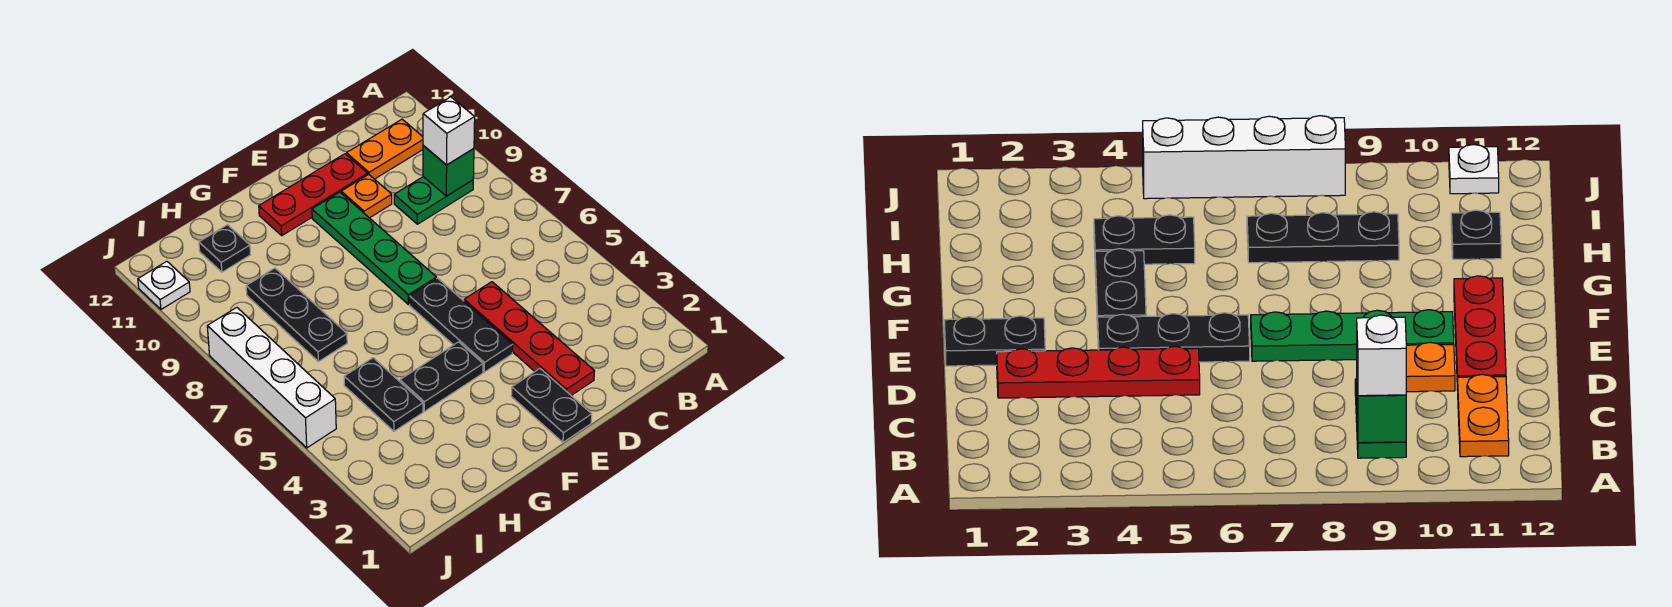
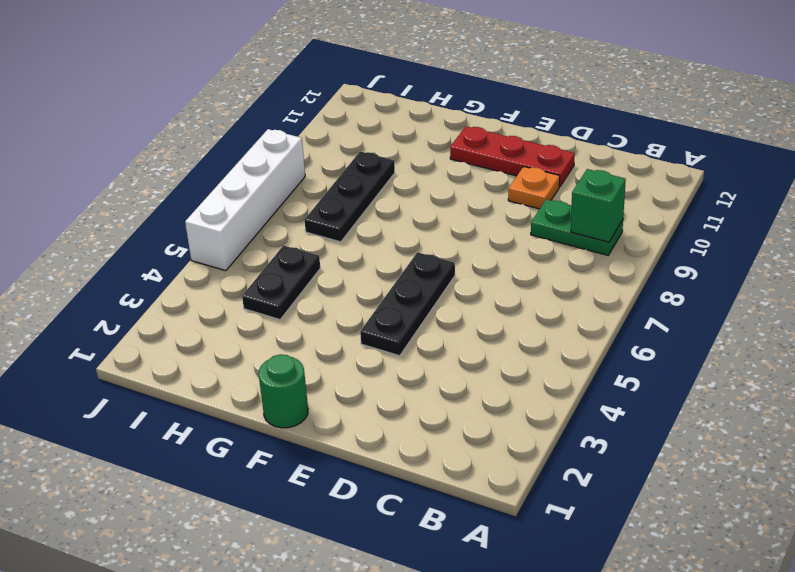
green 1x1 round brick [259,354,308,428] -> none
none -> orange 1x2 plate [346,119,423,179]
none -> red 1x4 plate [464,282,594,396]
none -> black 1x2 plate [511,369,592,442]

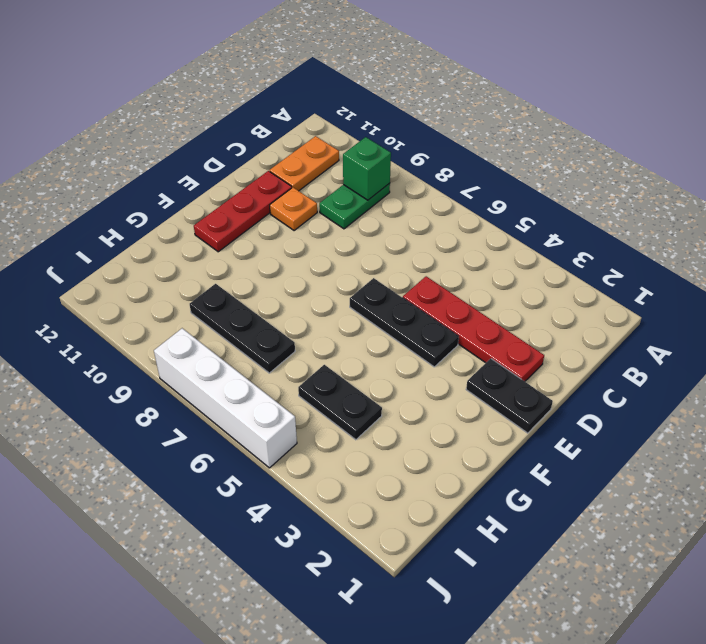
none -> green 1x4 plate [312,192,436,304]
none -> black 1x2 plate [400,342,483,411]
none -> black 1x1 plate [199,225,250,272]

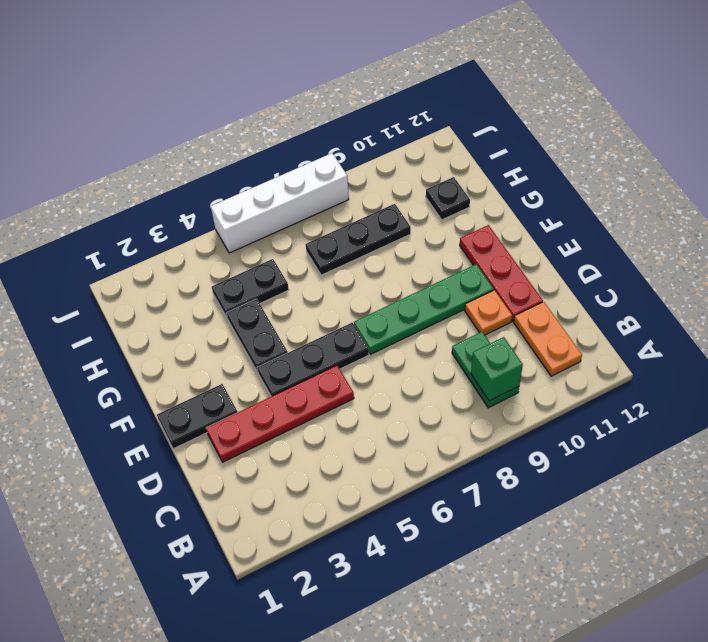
none -> white 1x1 plate [138,261,190,309]
none -> white 1x1 brick [423,97,475,165]

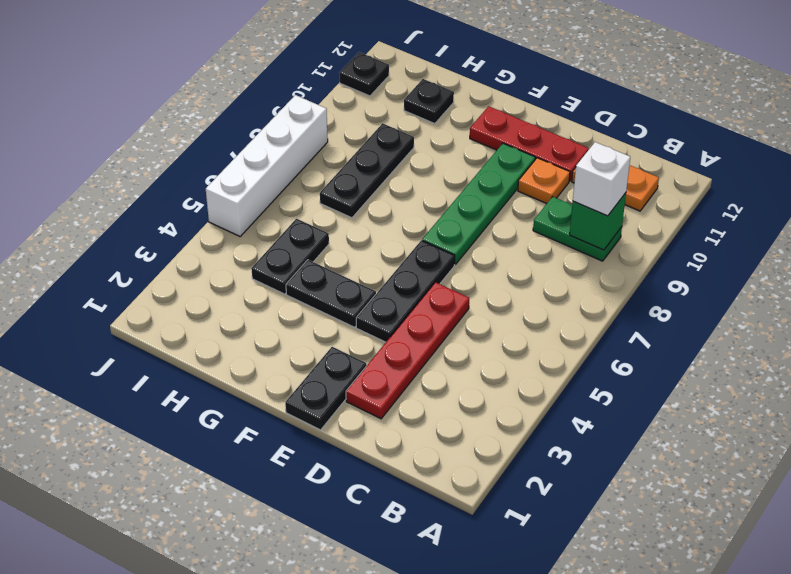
black 1x1 plate [340,52,389,96] -> white 1x1 plate [138,261,190,309]

